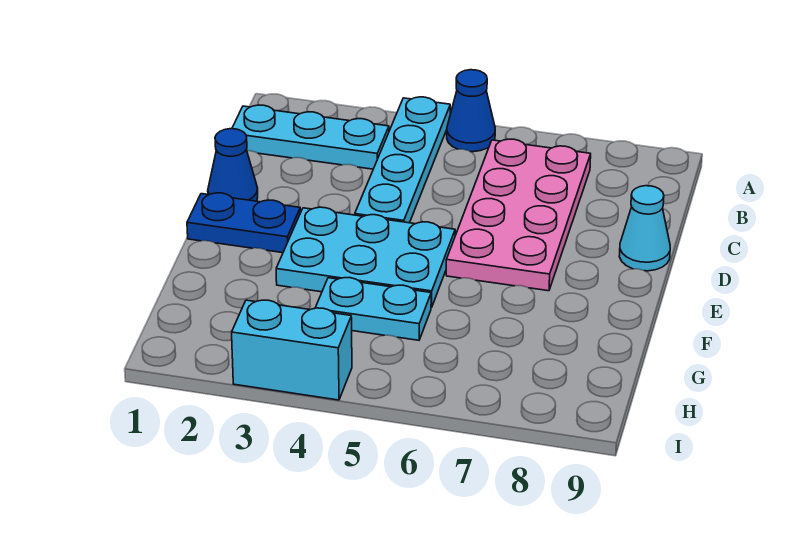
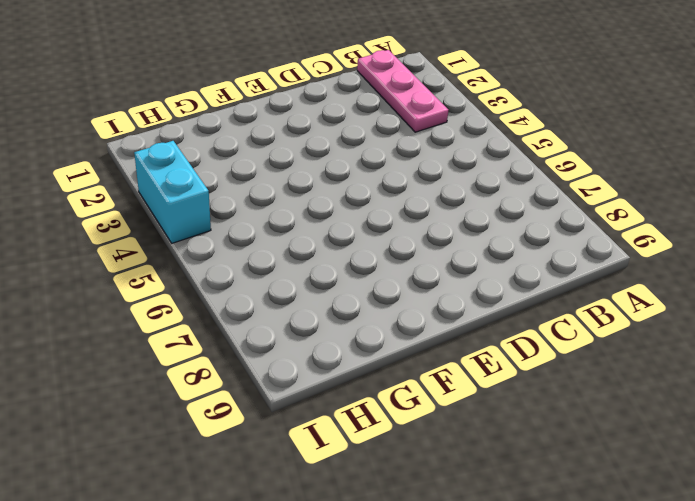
pink 1x3 plate [357,50,448,132] -> cyan 1x3 plate [232,105,389,169]
none -> cyan 1x4 plate [355,97,450,223]
none -> blue 1x1 cone [447,70,495,152]

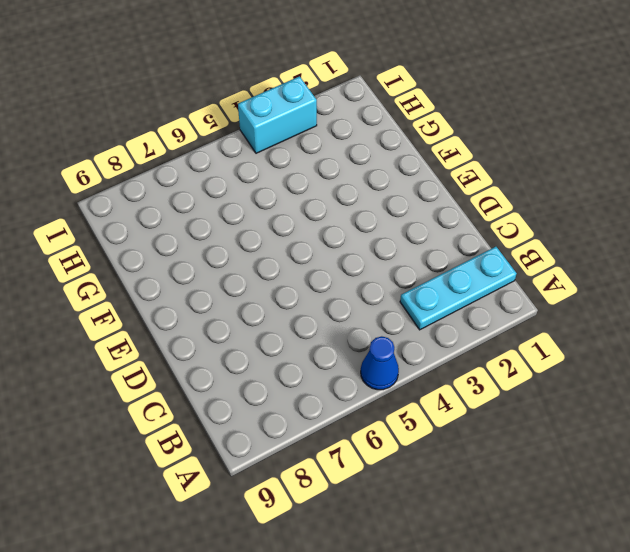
none -> cyan 1x4 plate [355,97,450,223]
none -> pink 2x4 plate [446,139,591,291]

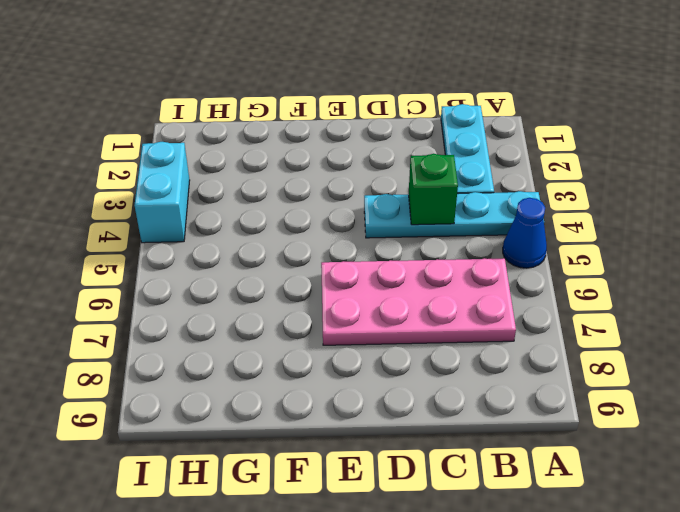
green 1x1 brick [409,154,458,225] -> none
none -> blue 1x1 cone [208,129,258,201]
none -> cyan 1x1 cone [619,186,670,271]

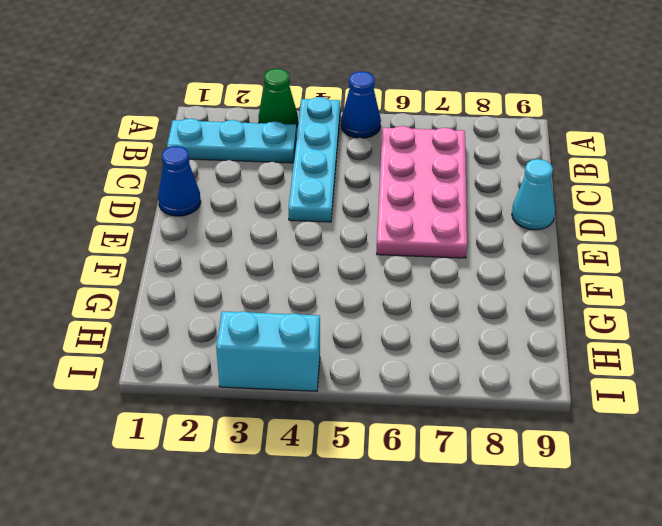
green 1x1 cone [259,69,298,127] -> none
none -> blue 1x2 plate [187,193,300,253]
none -> cyan 2x3 plate [276,207,455,308]

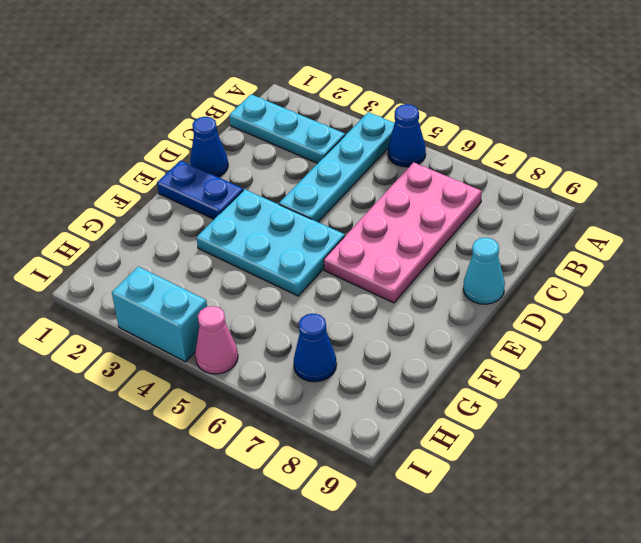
blue 1x1 cone [294,313,337,382] -> none
pink 1x1 cone [195,306,238,374] -> none
none -> cyan 1x2 plate [315,278,431,340]

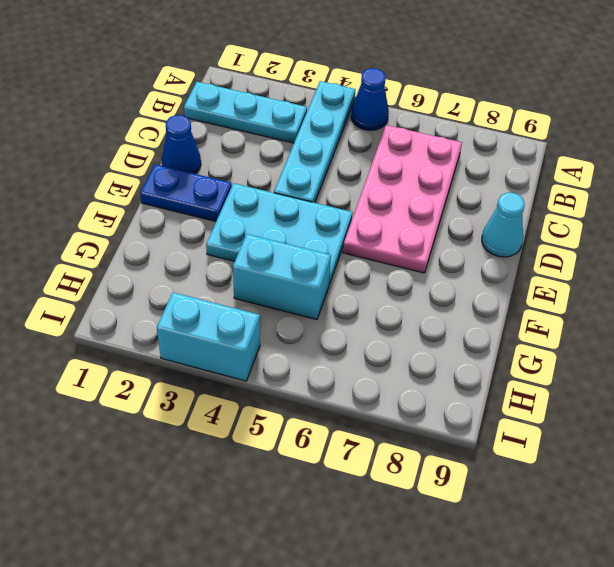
cyan 1x2 brick [233,234,331,320] -> cyan 1x2 plate [315,278,431,340]

